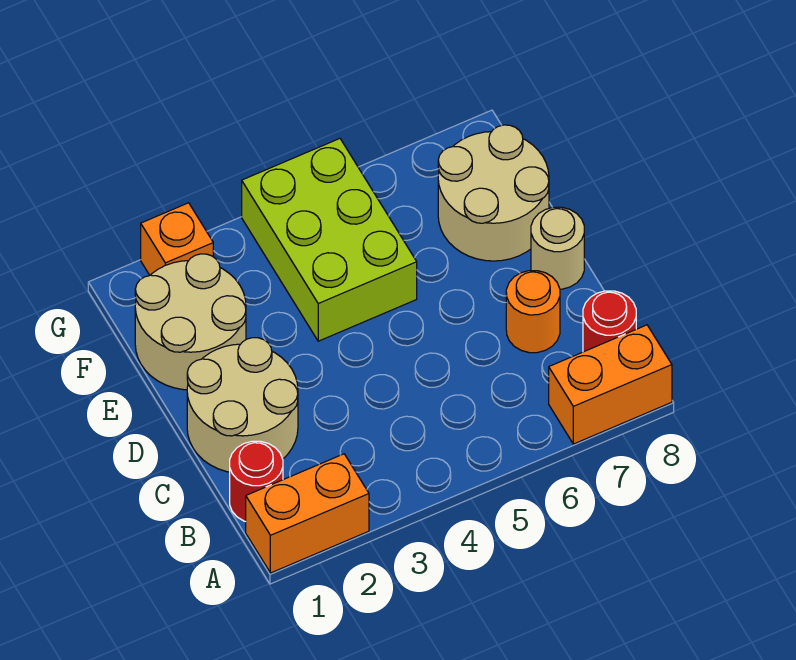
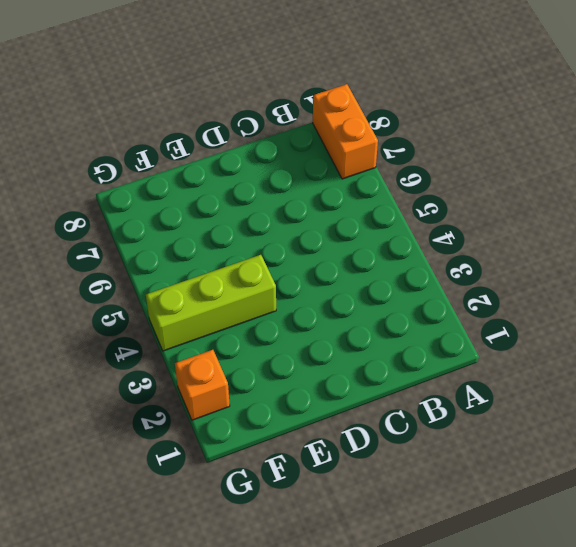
lime 1x3 brick [146,255,276,351] -> lime 2x3 brick [242,139,417,341]
none -> orange 1x2 brick [246,454,369,573]
none -> red 1x1 round brick [230,441,283,522]

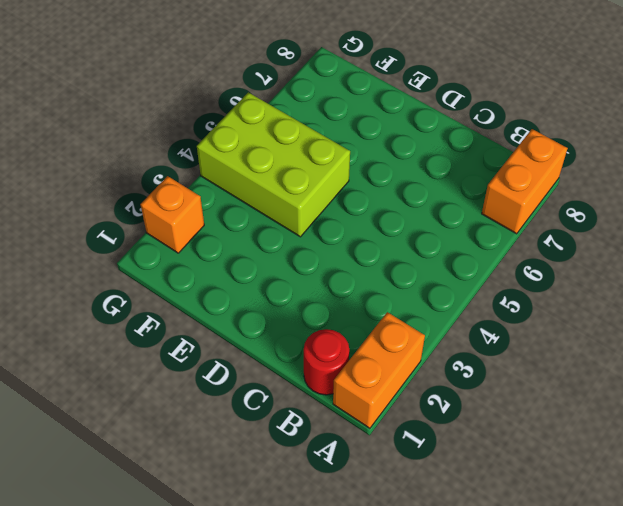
none -> red 1x1 round brick [583,291,636,352]
none -> tan 2x2 round brick [187,338,298,472]

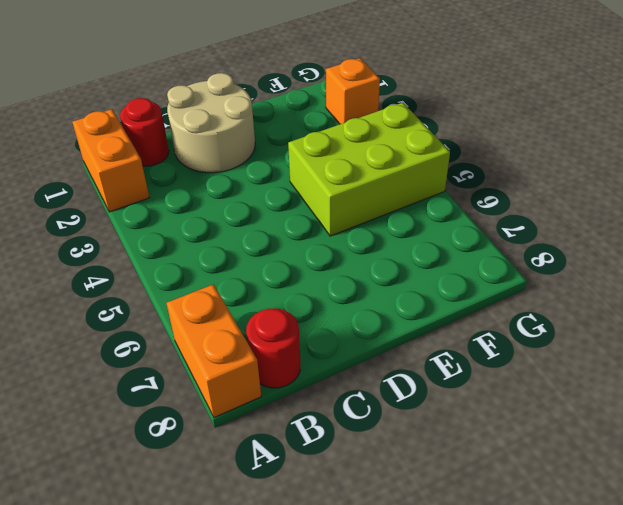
none -> orange 1x1 round brick [506,271,560,353]
none -> tan 1x1 round brick [531,207,584,289]

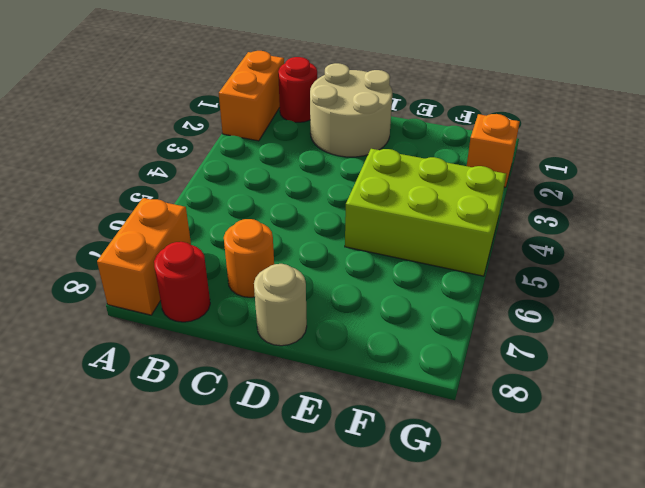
none -> tan 2x2 round brick [135,254,246,390]
none -> tan 2x2 round brick [438,125,549,261]

